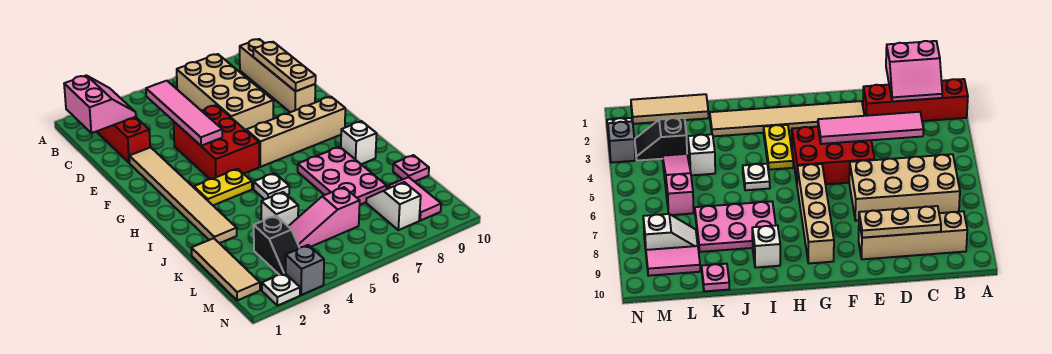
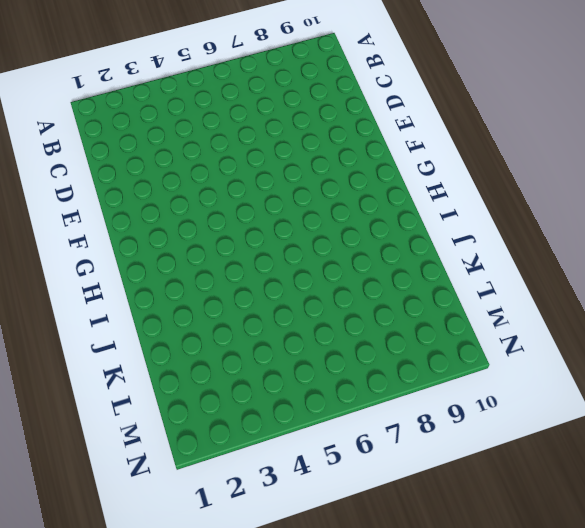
none -> red 1x4 brick [97,117,150,163]
none -> tan 2x4 brick [177,54,273,130]
none -> tan 1x4 brick [240,39,315,112]

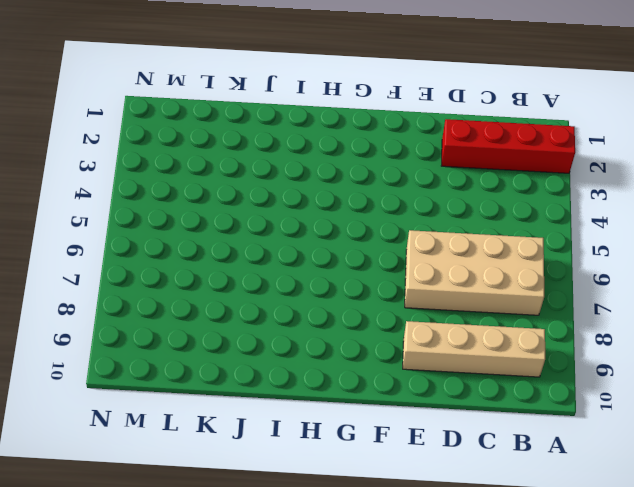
none -> tan 1x6 tile [129,147,237,243]
none -> red 2x3 brick [174,105,259,179]
none -> tan 1x4 brick [246,97,345,167]

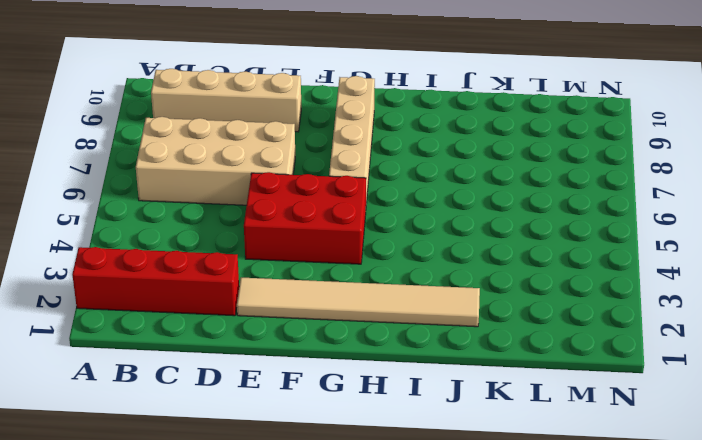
none -> yellow 1x2 plate [194,169,252,205]
none -> white 1x1 plate [254,173,289,200]
none -> pink 2x3 plate [298,147,386,205]

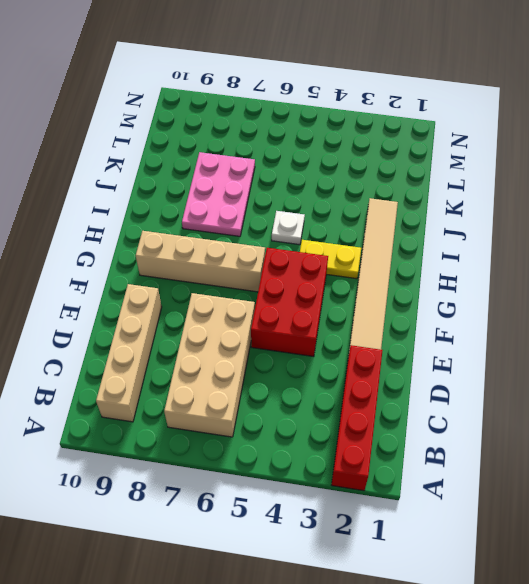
none -> white 1x1 brick [341,121,377,164]
none -> tan 1x3 tile [191,238,260,300]
none -> white 1x1 brick [261,192,298,226]

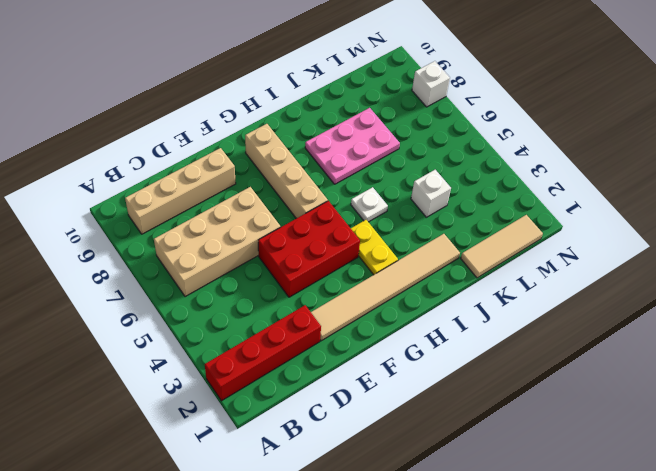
white 1x1 brick [412,61,450,107] -> white 1x1 brick moved to [341,121,377,164]
none -> pink 1x1 plate [393,155,429,182]
none -> black 1x2 slope [254,216,299,275]
none -> pink 1x3 slope [288,187,360,248]

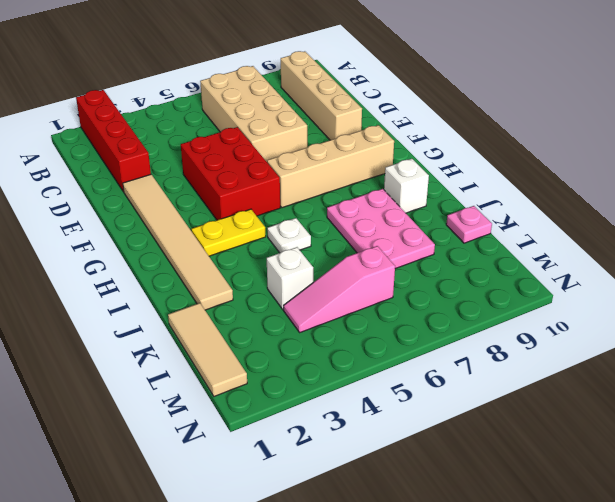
none -> black 1x2 slope [254,216,299,275]
none -> white 1x2 slope [366,182,421,230]
none -> pink 1x2 tile [388,177,441,221]

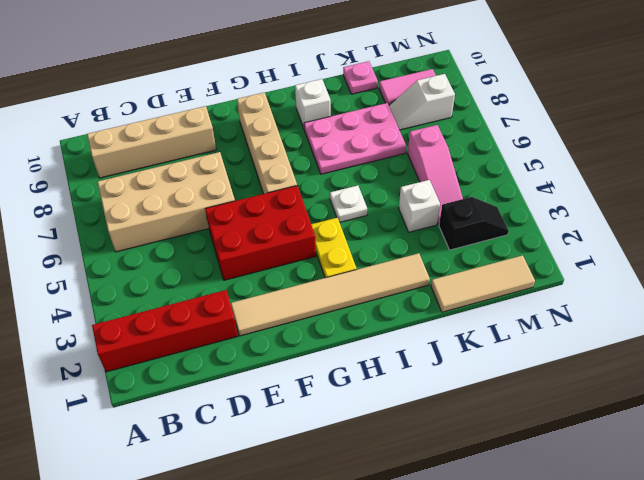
none -> white 1x1 plate [262,273,300,306]
none -> grey 1x1 brick [286,245,324,295]
none -> pink 2x2 slope [64,75,136,133]

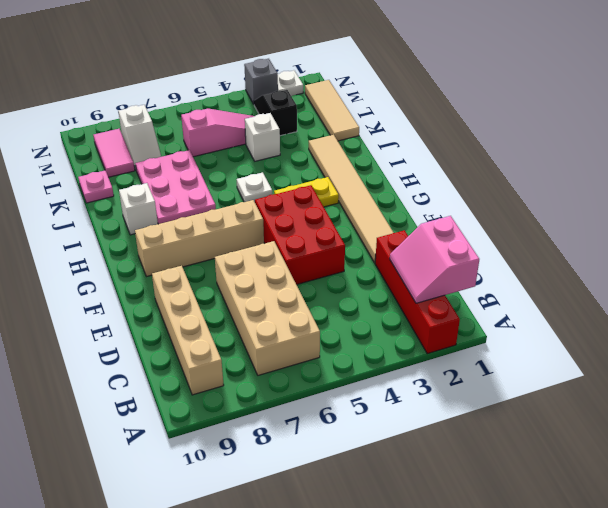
none -> pink 1x4 tile [146,81,222,146]
none -> tan 1x3 plate [253,42,316,91]

